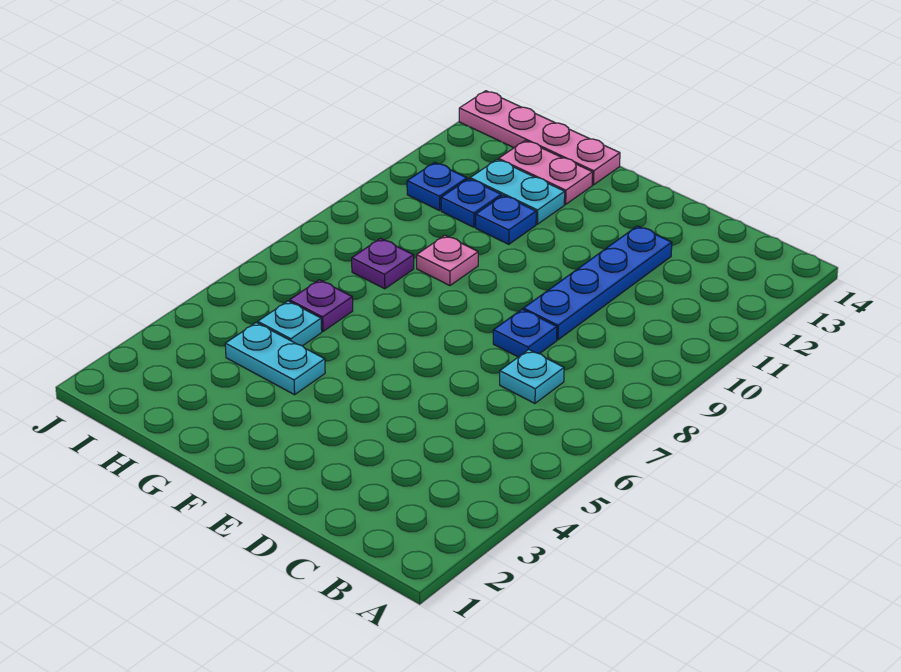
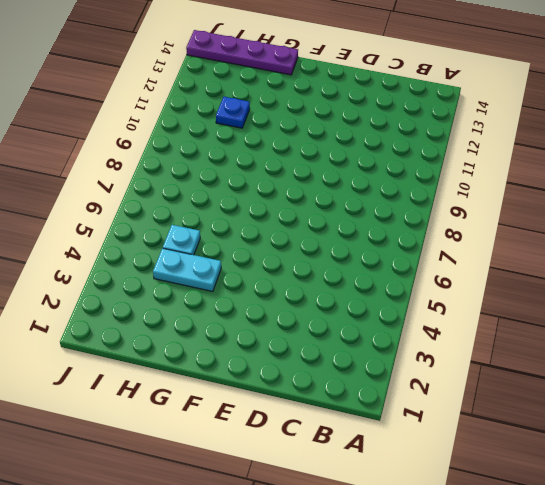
purple 1x4 plate [186,30,298,75] -> pink 1x4 plate [459,91,620,185]
none -> cyan 1x1 plate [500,349,564,403]
none -> blue 1x1 plate [493,309,557,357]
none -> blue 1x4 plate [523,226,672,340]

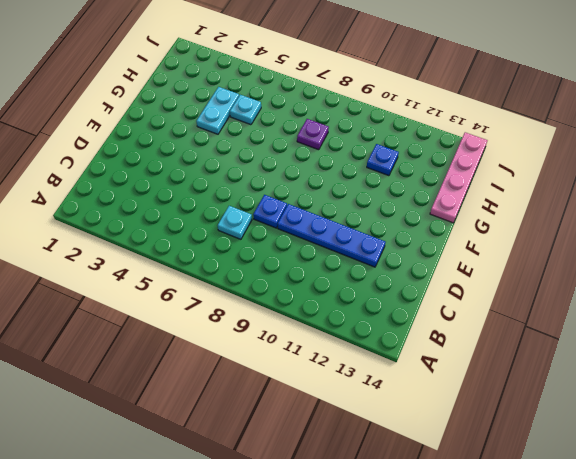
none -> pink 1x1 plate [417,235,478,286]
none -> blue 1x1 plate [476,195,536,244]
none -> cyan 1x2 plate [470,159,565,224]

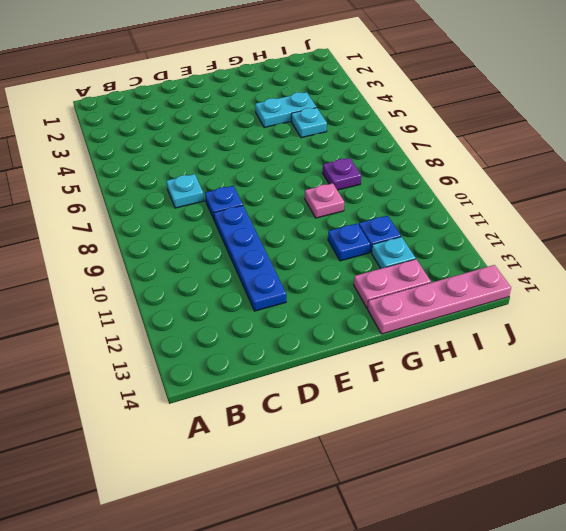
cyan 1x1 plate [372,237,416,269] -> cyan 1x2 plate [470,159,565,224]
none -> purple 1x1 plate [290,280,353,331]
none -> blue 1x1 plate [407,162,467,210]

